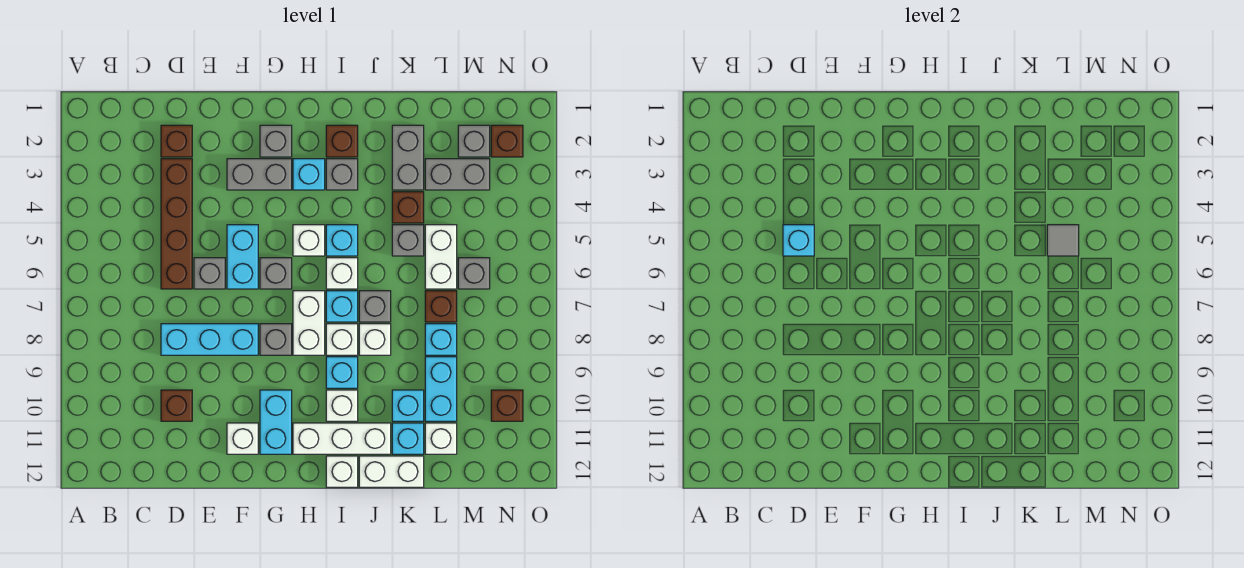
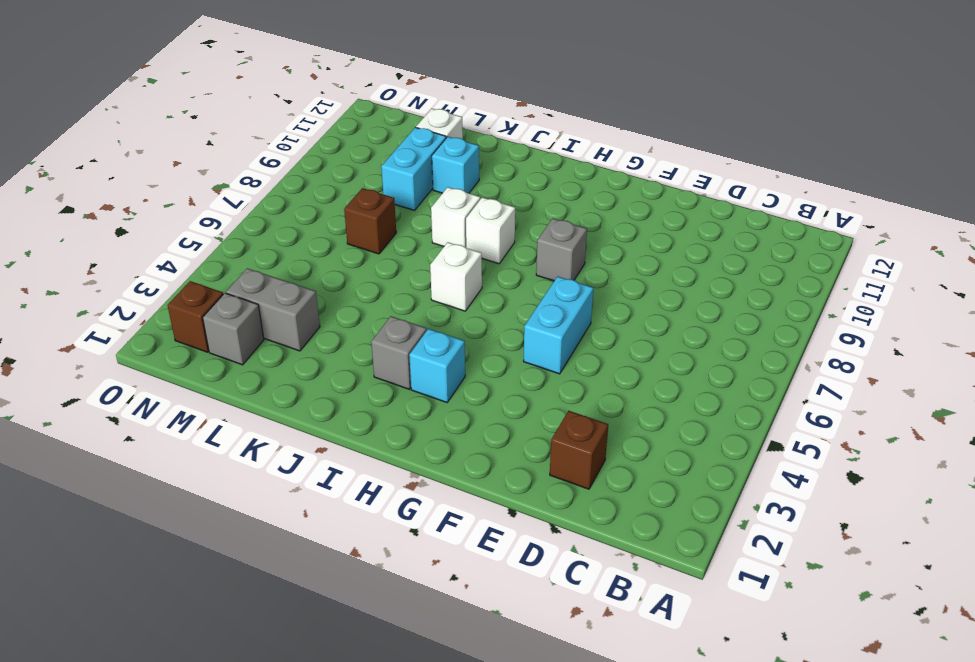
none -> brown 1x4 brick [161,159,192,289]
none -> cyan 1x3 brick [161,324,258,355]
none -> brown 1x1 brick [161,390,192,421]
none -> grey 1x1 brick [194,258,225,289]

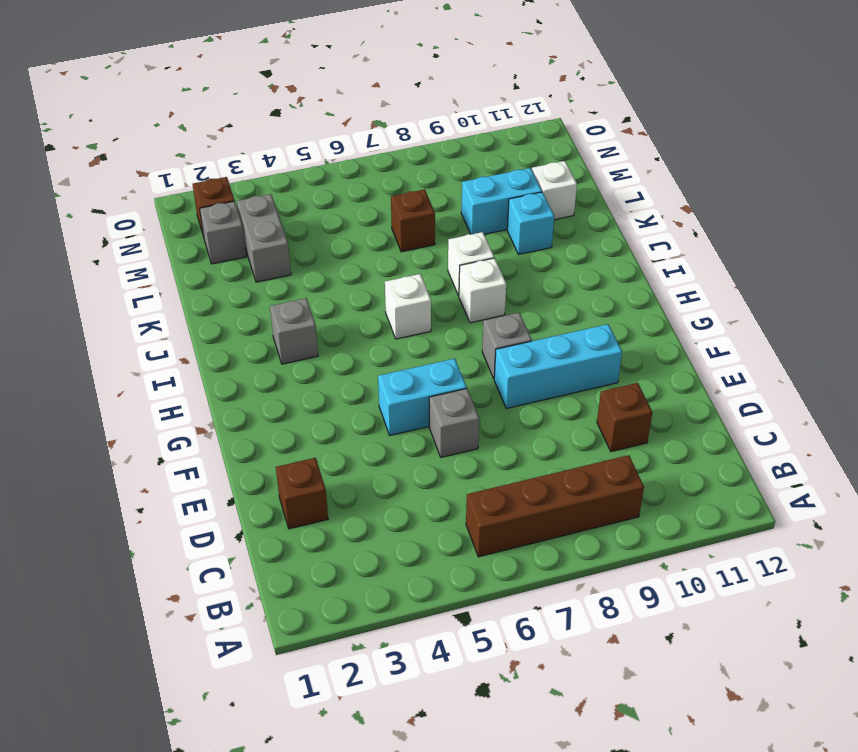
brown 1x4 brick [466,455,644,557] -> brown 1x4 brick moved to [161,159,192,289]
cyan 1x3 brick [494,324,622,409] -> cyan 1x3 brick turned to [161,324,258,355]
none -> grey 1x2 brick [227,159,292,190]
none -> white 1x1 brick [227,423,258,454]
none -> grey 1x1 brick [260,125,292,157]
none -> grey 1x1 brick [260,258,292,289]

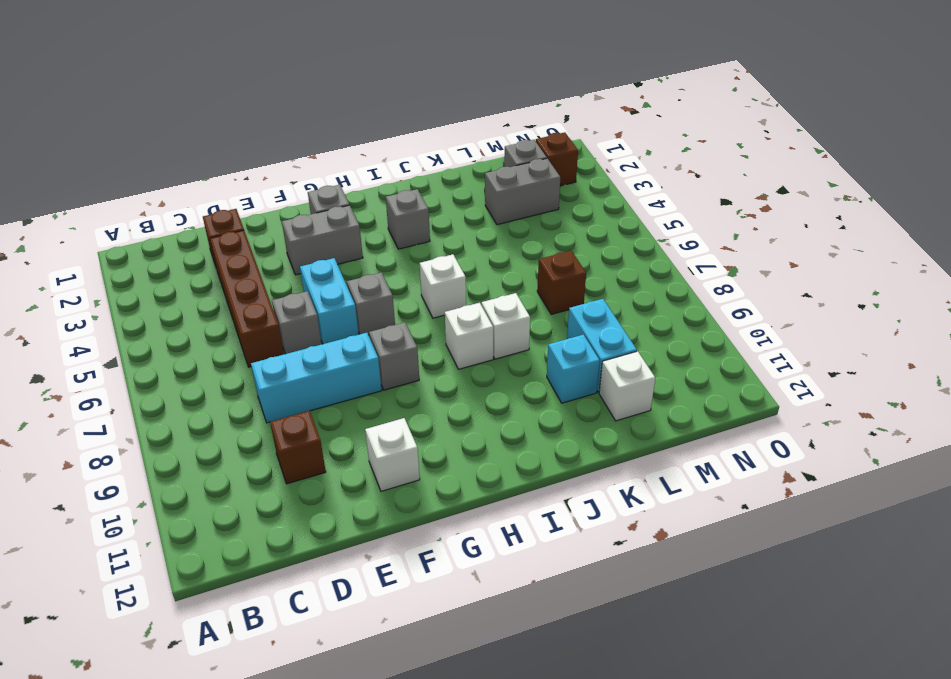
none -> cyan 1x2 brick [260,390,292,454]
none -> cyan 1x1 brick [293,159,325,190]
none -> white 1x1 brick [293,225,325,256]
none -> white 1x2 brick [293,291,325,355]

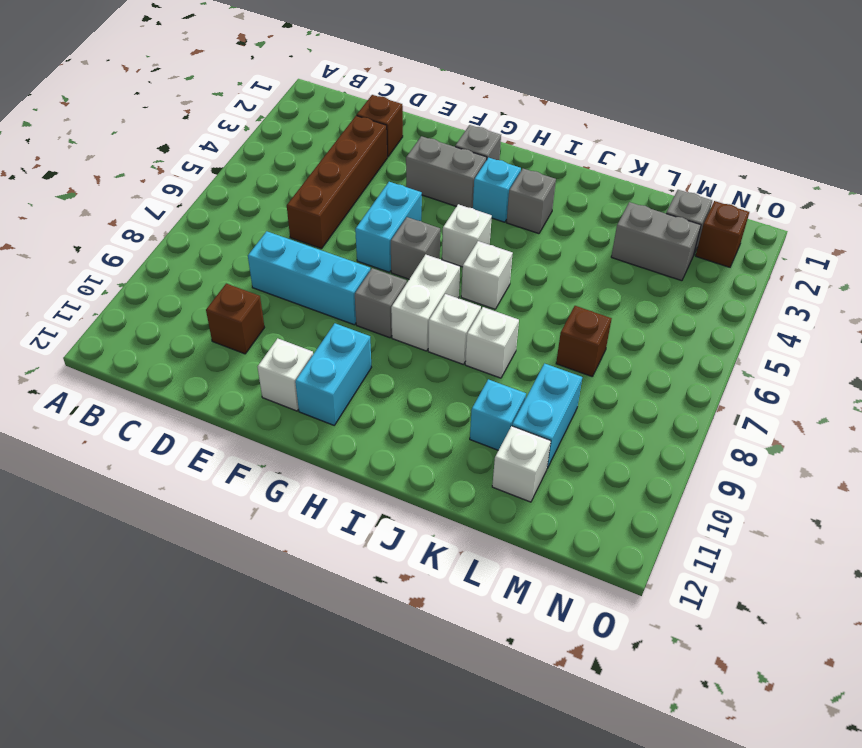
none -> grey 1x1 brick [194,258,225,289]
none -> white 1x3 brick [293,423,391,454]
none -> brown 1x1 brick [326,125,358,157]
none -> cyan 1x1 brick [326,225,358,256]

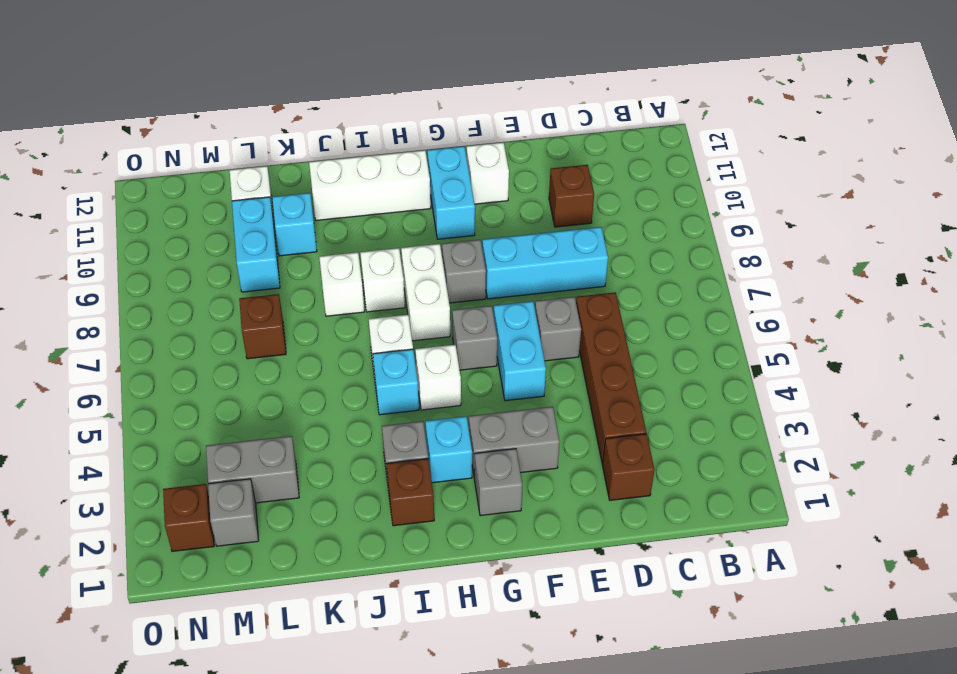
none -> cyan 1x1 brick [326,291,358,322]
none -> cyan 1x1 brick [326,357,358,388]
none -> white 1x1 brick [326,390,358,421]
none -> white 1x1 brick [326,456,358,487]

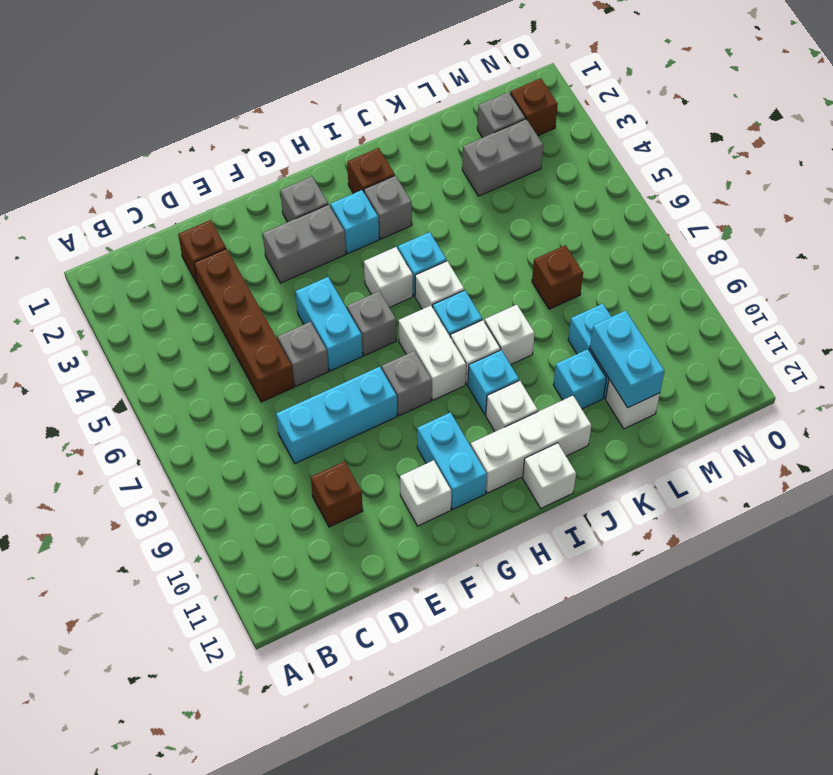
cyan 1x2 brick [590,311,664,408] -> none
none -> grey 1x1 brick [359,291,391,322]
none -> white 1x2 brick [359,456,424,487]
none -> grey 1x2 brick [392,125,424,190]
none -> brown 1x1 brick [392,192,424,223]

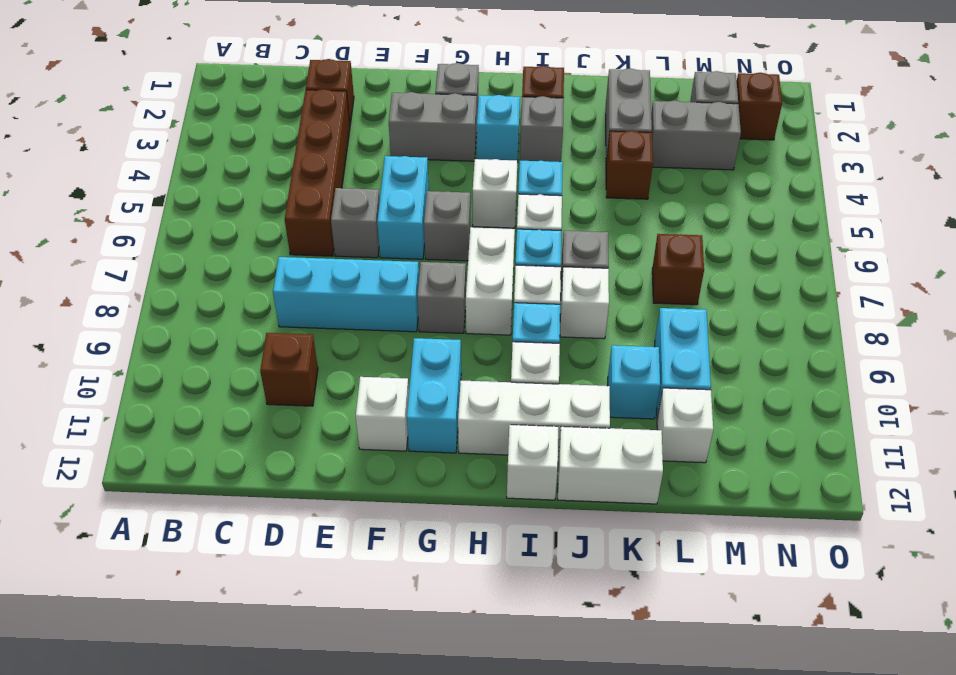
none -> grey 1x1 brick [392,225,424,256]
none -> cyan 1x1 brick [392,423,424,454]
none -> white 1x2 brick [425,225,457,289]
none -> cyan 1x1 brick [425,324,457,355]

